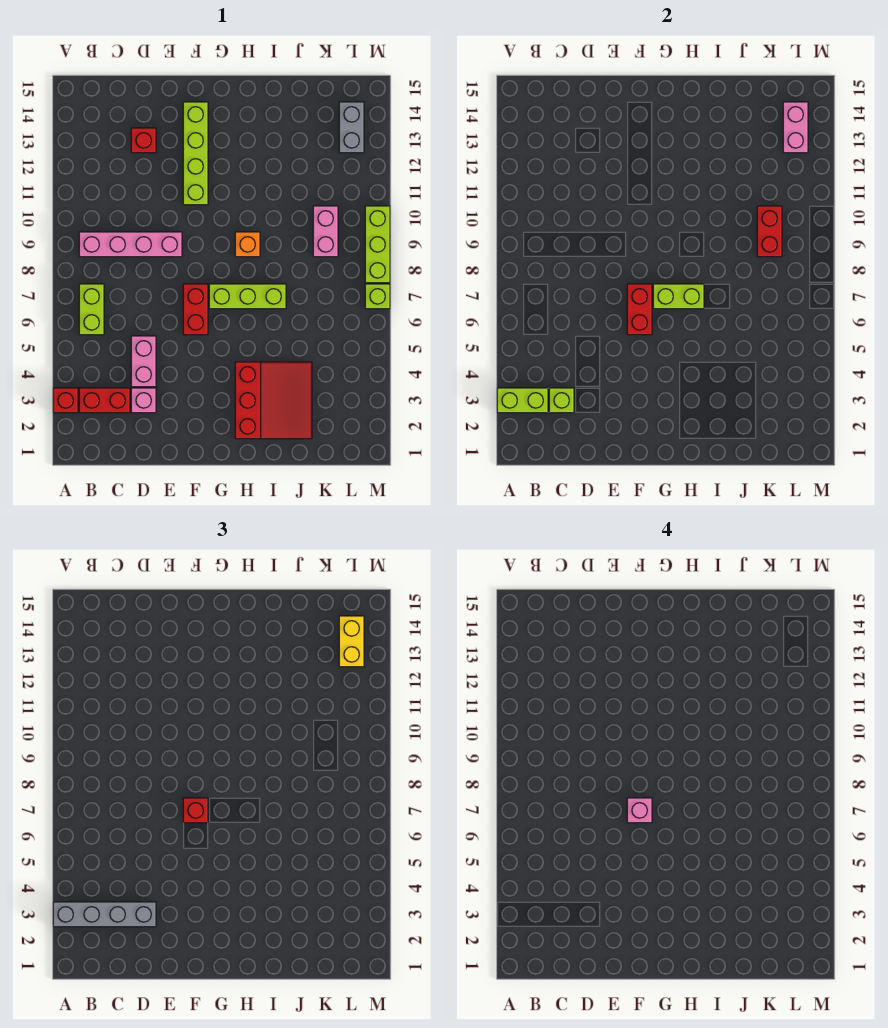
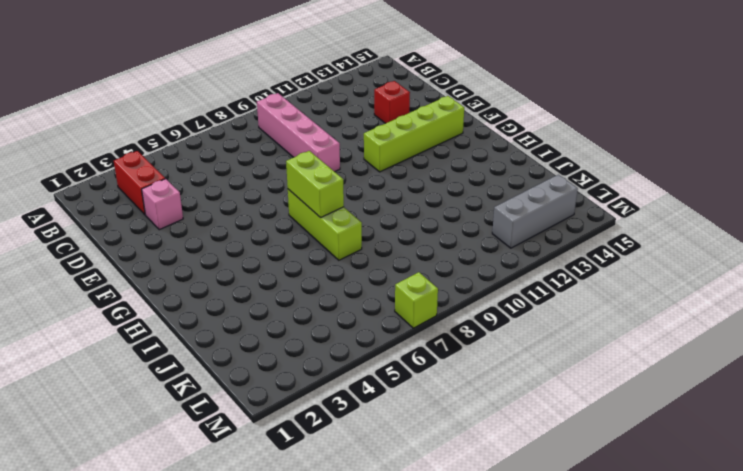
grey 1x3 brick [492,175,578,248] -> grey 1x2 brick [339,102,364,153]
none -> red 1x1 brick [53,388,78,413]
none -> lime 1x2 brick [79,284,104,335]
none -> pink 1x2 brick [131,336,156,387]

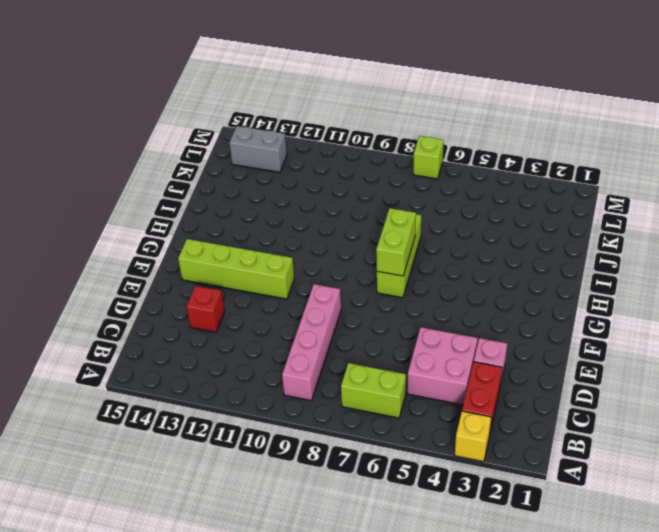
yellow 1x1 brick [455,411,491,462] -> red 1x1 brick [53,388,78,413]
pink 2x2 brick [407,327,478,405] -> pink 1x2 brick [131,336,156,387]
none -> red 1x2 brick [183,284,208,335]
none -> red 3x3 slope [235,362,312,439]
none -> orange 1x1 brick [235,232,260,257]

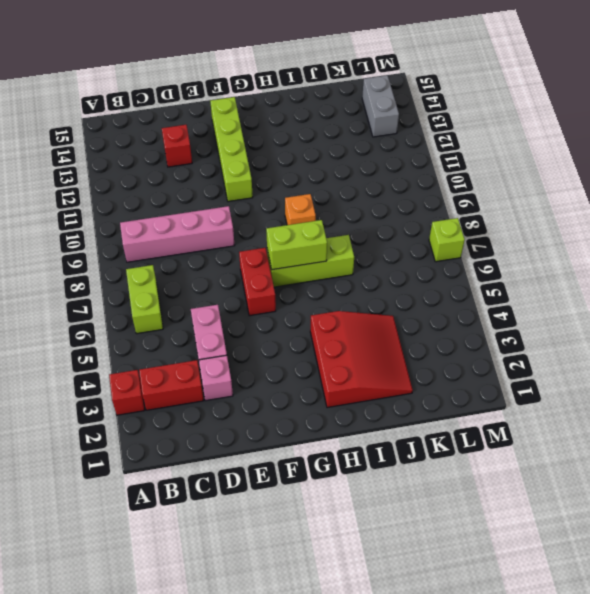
none -> pink 1x2 brick [313,206,338,257]
none -> lime 1x3 brick [365,206,390,283]
none -> lime 1x2 brick [497,388,548,413]

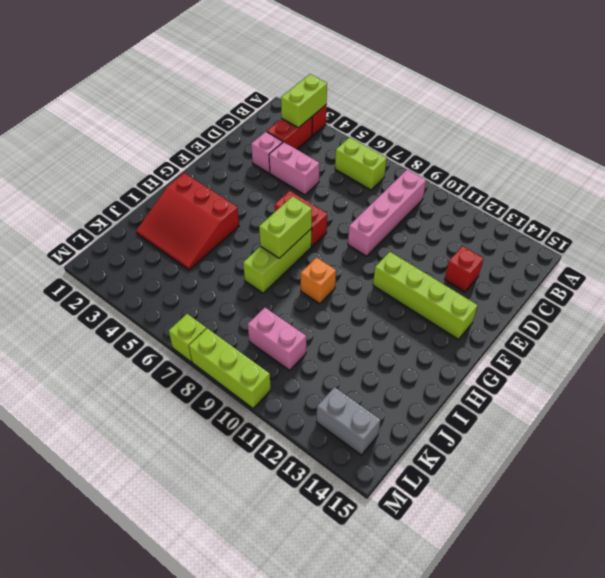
none -> lime 1x1 brick [549,388,574,413]
none -> red 1x2 brick [627,284,652,335]
none -> red 1x2 brick [757,206,782,257]

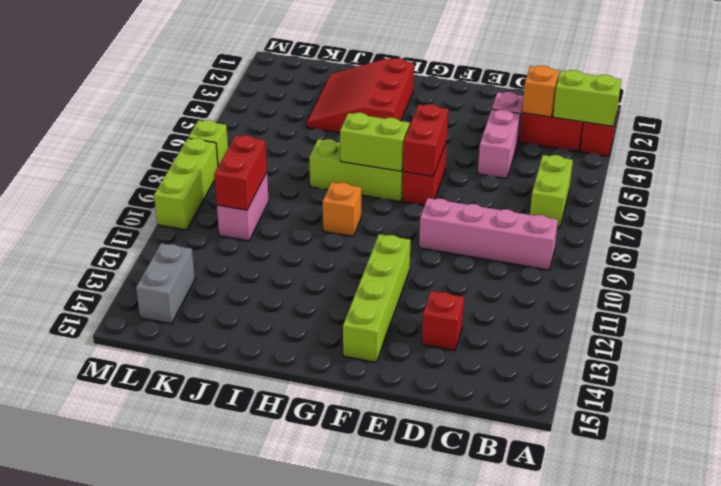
orange 1x1 brick [522,66,559,117] -> lime 1x1 brick [549,388,574,413]
none -> pink 1x2 brick [783,102,808,153]
none -> grey 1x4 brick [53,902,156,927]
none -> red 1x1 brick [183,798,208,823]

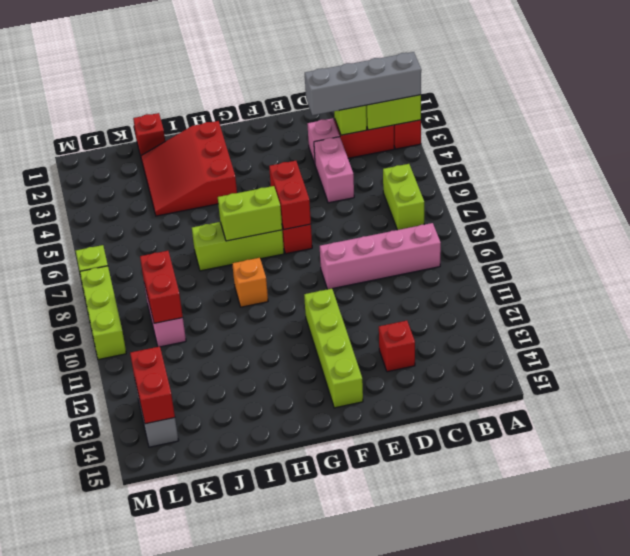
red 1x1 brick [133,113,165,156] -> red 1x1 brick moved to [183,798,208,823]
red 1x2 brick [130,346,175,424] -> pink 1x2 brick [783,102,808,153]
none -> yellow 1x2 brick [339,616,364,667]
none -> pink 1x1 brick [627,798,652,823]

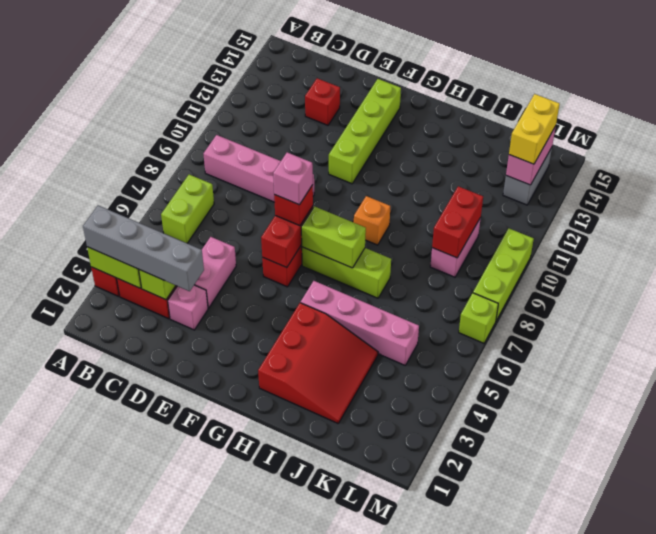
pink 1x4 brick [301,281,419,365] -> none

